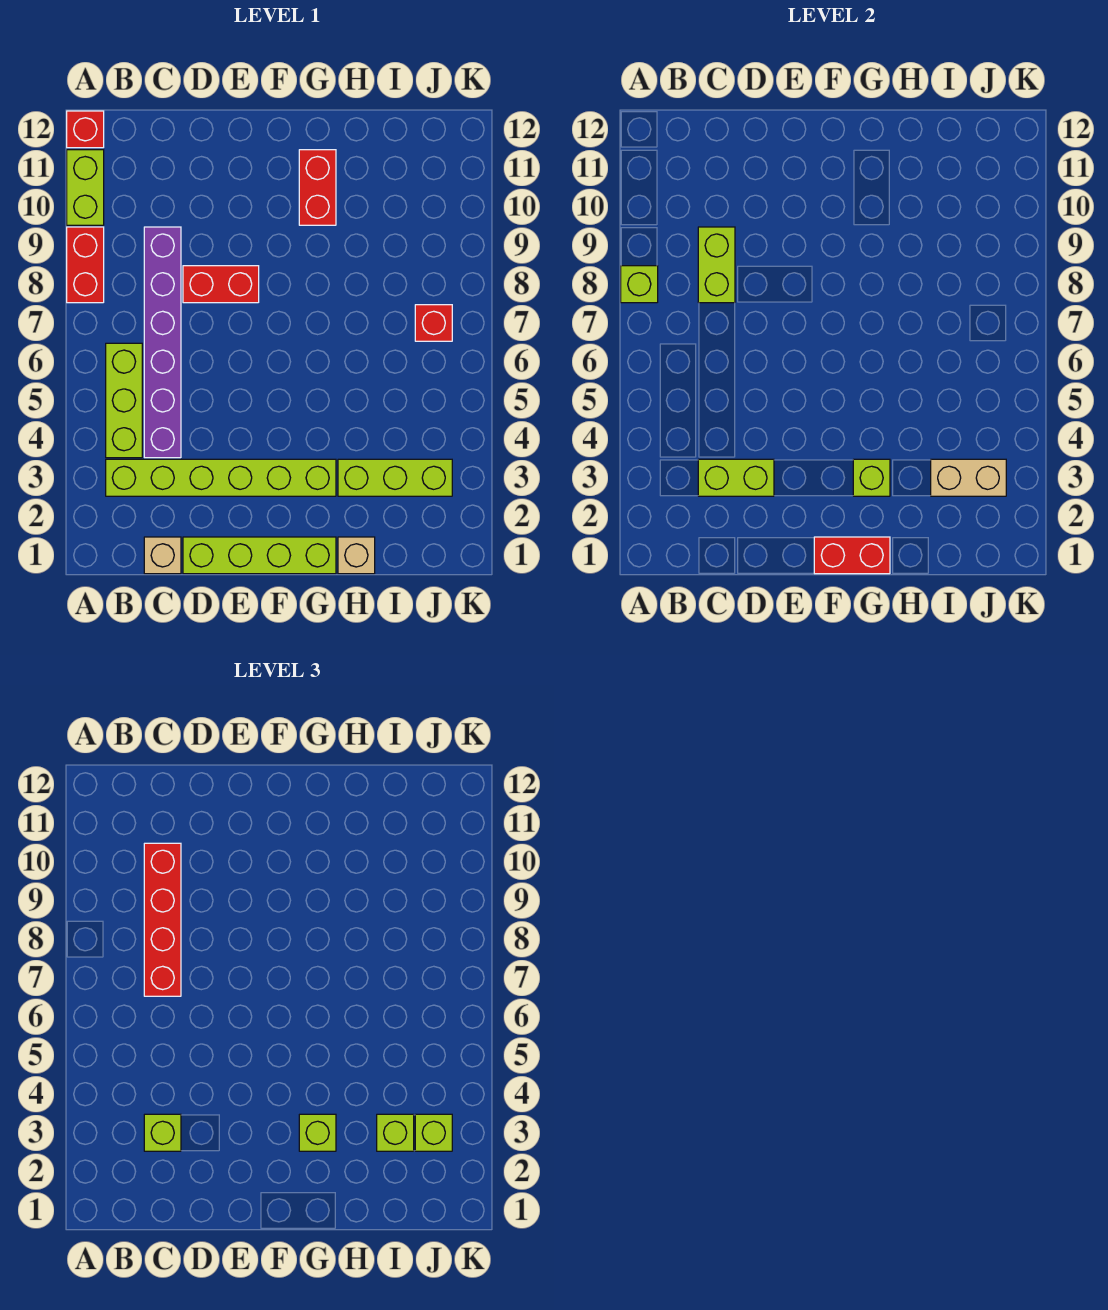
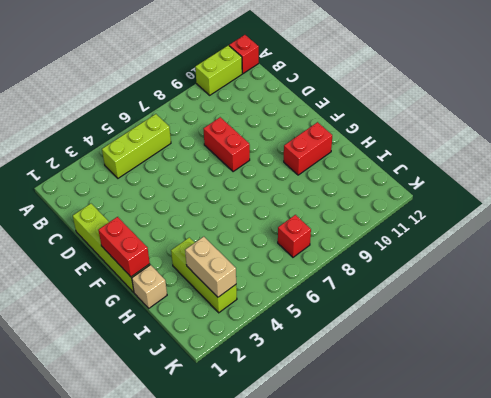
none -> red 1x2 brick [67,227,104,303]
none -> lime 1x6 brick [106,459,336,496]
none -> tan 1x1 brick [144,537,181,574]

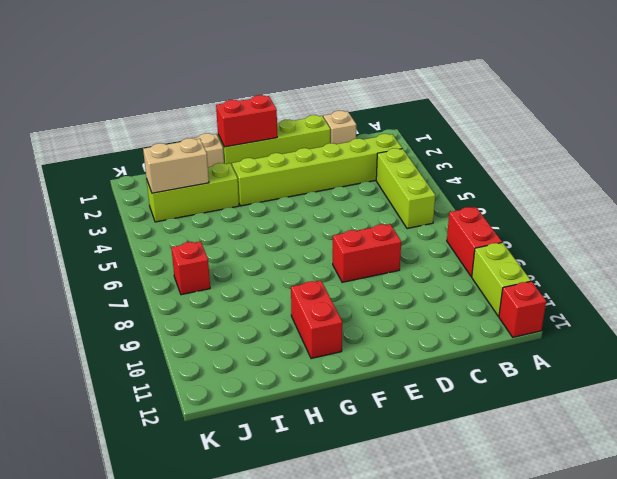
none -> purple 1x6 brick [144,227,181,458]
none -> lime 1x1 brick [621,266,658,303]
none -> lime 1x2 brick [698,459,774,496]

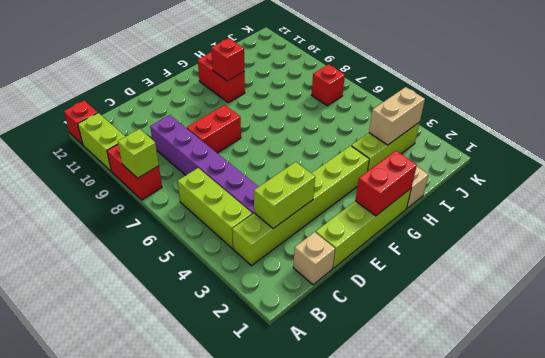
red 1x1 brick [211,38,244,81] -> none
none -> lime 1x2 brick [698,227,735,303]
none -> lime 1x1 brick [853,459,890,496]
none -> lime 1x1 brick [144,1114,181,1151]

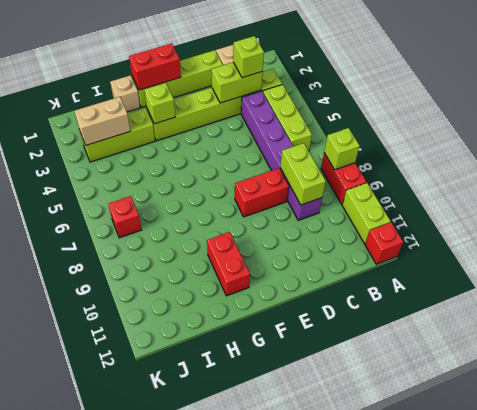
none -> red 1x4 brick [144,843,181,996]
none -> lime 1x1 brick [299,1114,336,1151]
none -> lime 1x1 brick [377,1114,414,1151]

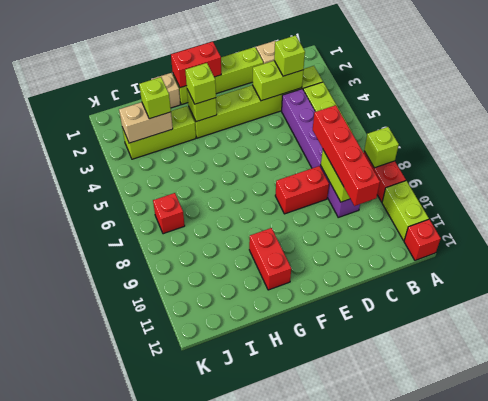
none -> lime 1x1 brick [415,1114,452,1151]

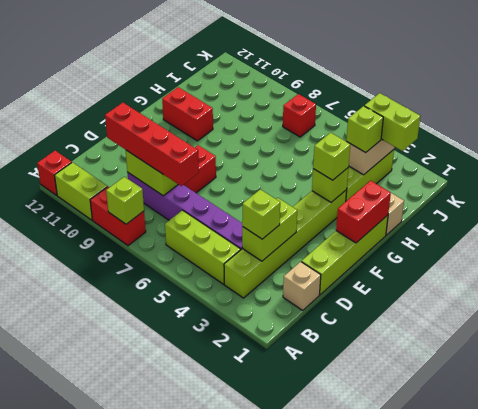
lime 1x2 brick [364,93,420,151] -> lime 1x1 brick [415,1114,452,1151]

